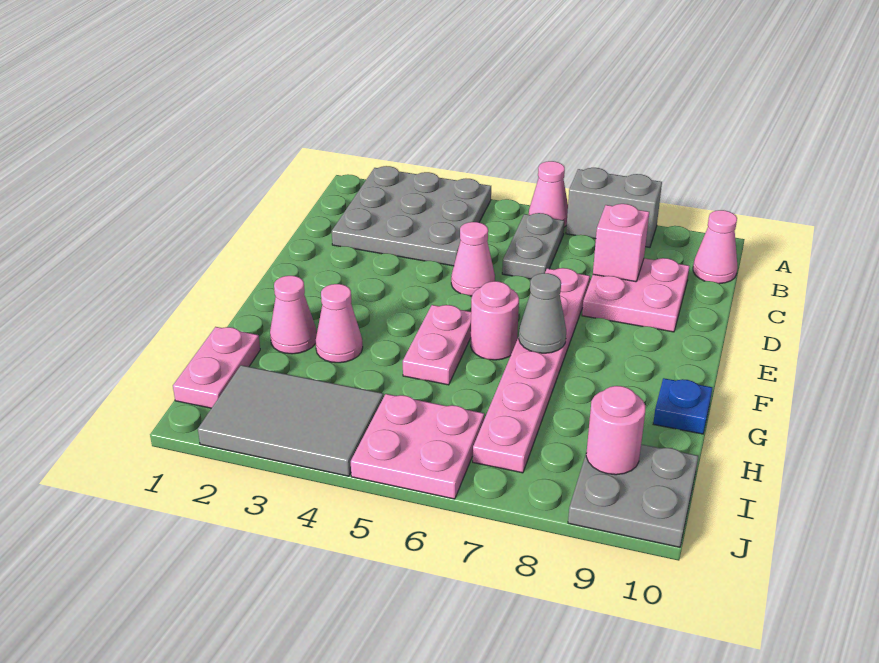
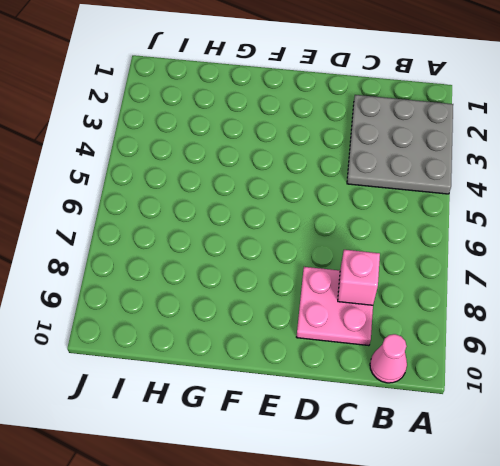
none -> pink 1x1 cone [529,161,568,227]
none -> grey 1x2 brick [566,168,662,247]
none -> grey 1x2 plate [502,213,564,279]

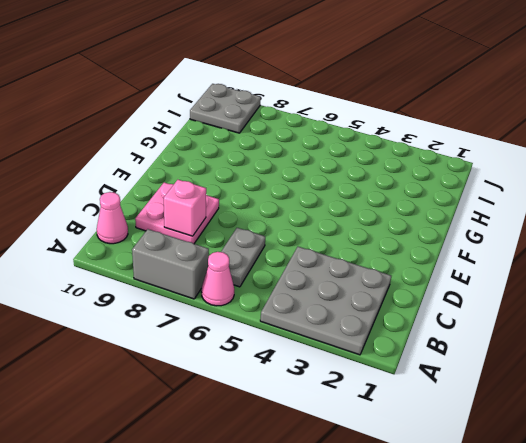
none -> pink 1x1 cone [451,222,495,296]
none -> pink 1x6 plate [473,268,590,473]
none -> pink 1x2 plate [403,305,471,385]

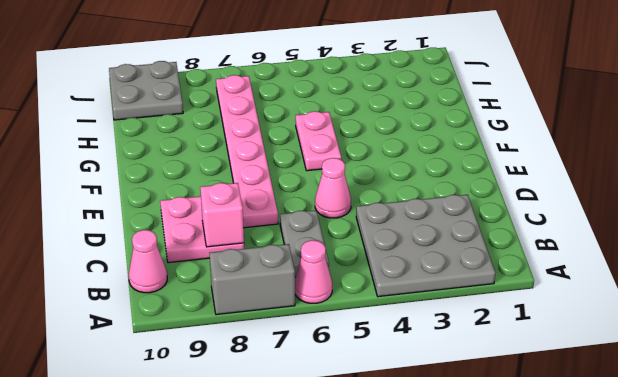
none -> pink 1x1 round brick [471,281,519,360]
none -> pink 1x1 cone [270,276,317,354]
none -> pink 1x1 cone [316,284,363,363]

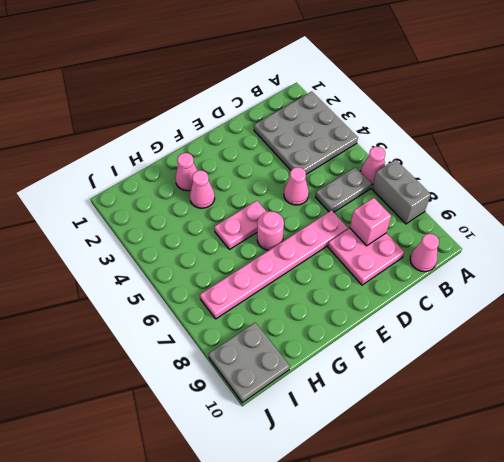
none -> blue 1x1 plate [653,378,712,434]
none -> pink 1x2 plate [173,327,260,408]
none -> grey 2x3 tile [198,365,383,476]

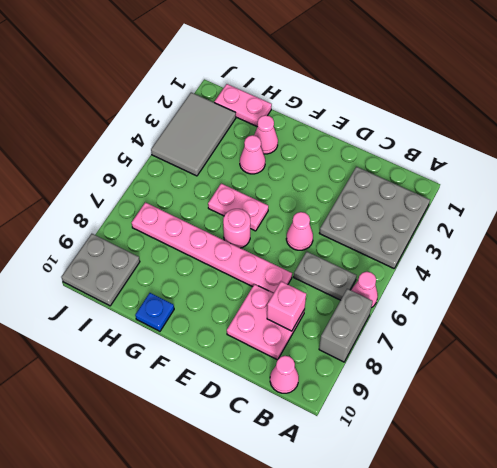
none -> pink 2x2 plate [351,394,484,499]
none -> grey 1x1 cone [519,273,566,353]
none -> pink 1x1 round brick [586,386,646,475]

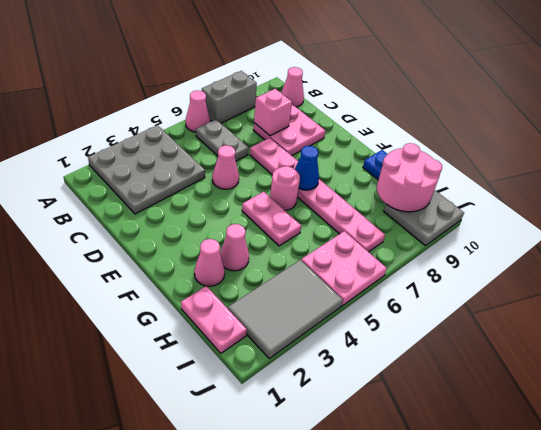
blue 1x1 cone [295,146,319,190] -> grey 1x1 cone [519,273,566,353]
pink 2x2 round brick [377,143,442,212] -> pink 1x1 round brick [586,386,646,475]

